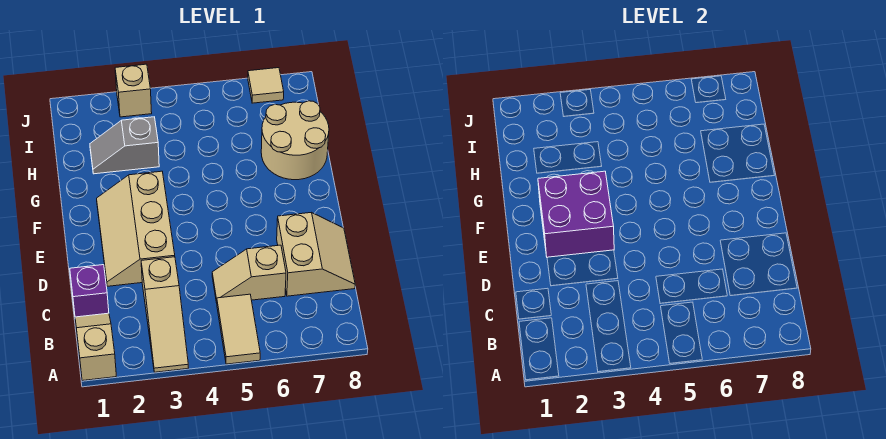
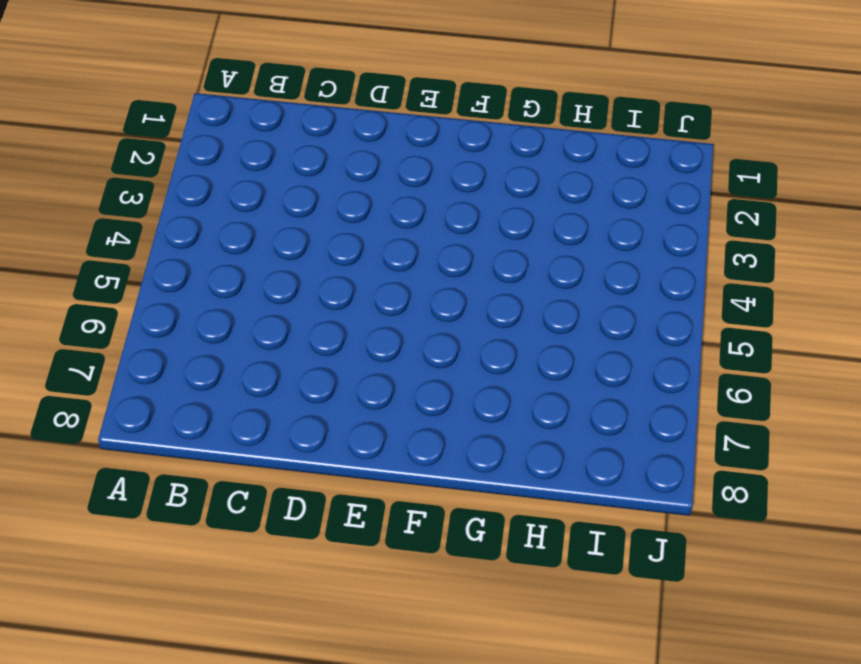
none -> tan 1x2 slope [75,313,116,381]
none -> tan 1x3 slope [141,257,188,372]
none -> tan 1x2 tile [217,294,260,364]

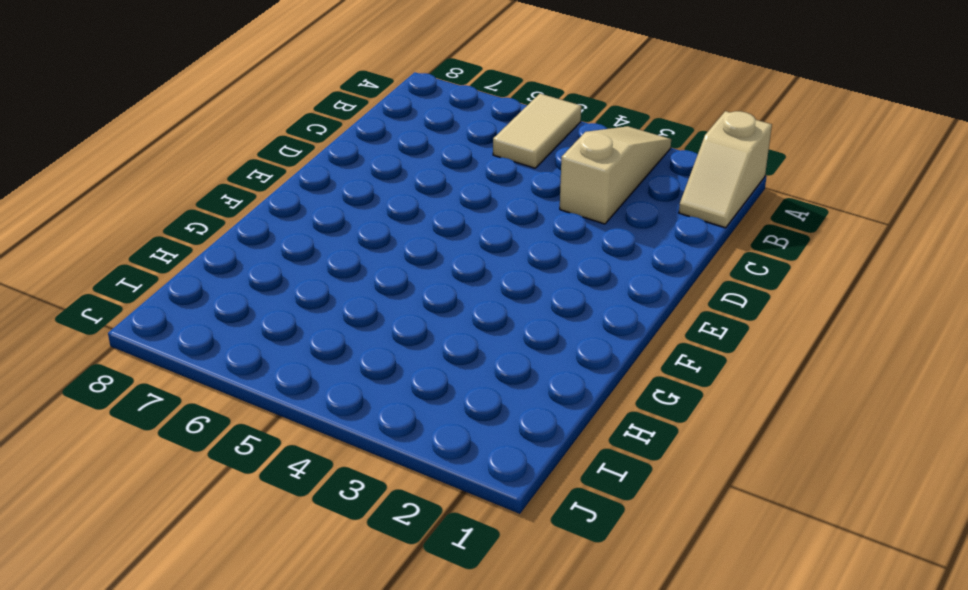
none -> purple 1x1 brick [70,265,109,317]
none -> tan 1x2 slope [212,245,286,303]
none -> tan 2x2 slope [277,212,355,296]

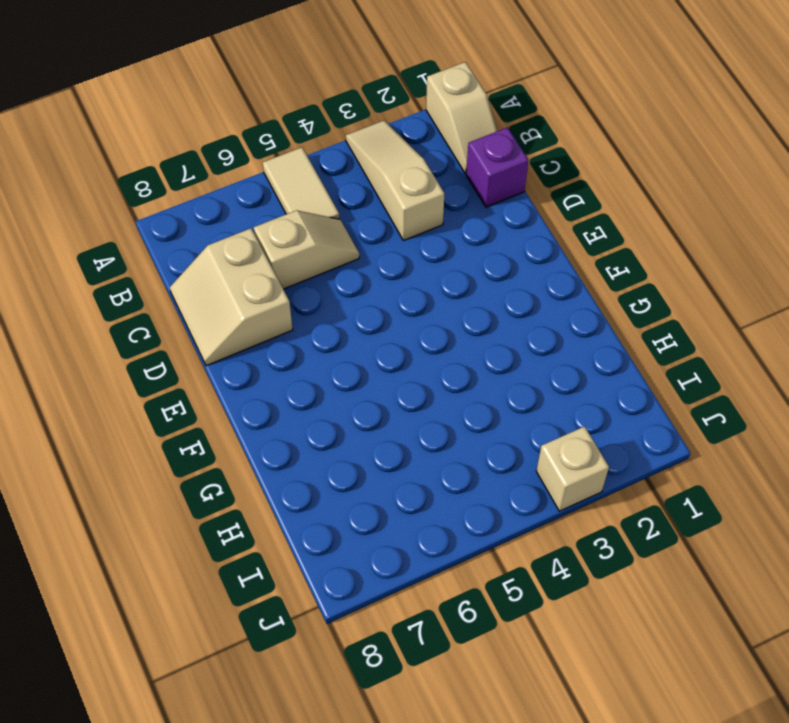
none -> tan 2x3 slope [97,171,175,286]
none -> tan 2x2 round brick [261,101,329,180]
none -> grey 1x2 slope [90,117,159,174]

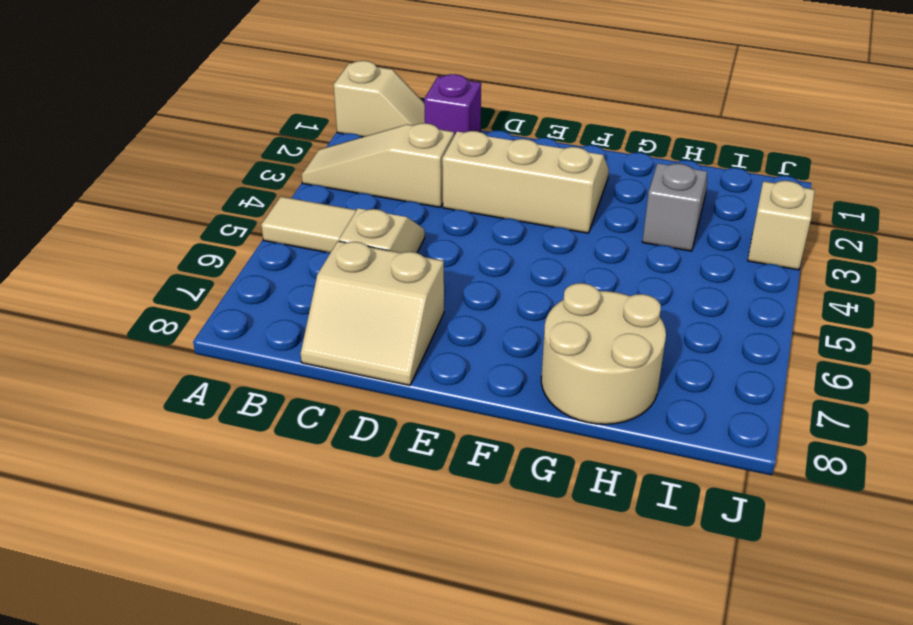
none -> tan 1x1 tile [248,68,284,103]
none -> purple 2x2 brick [538,171,614,257]

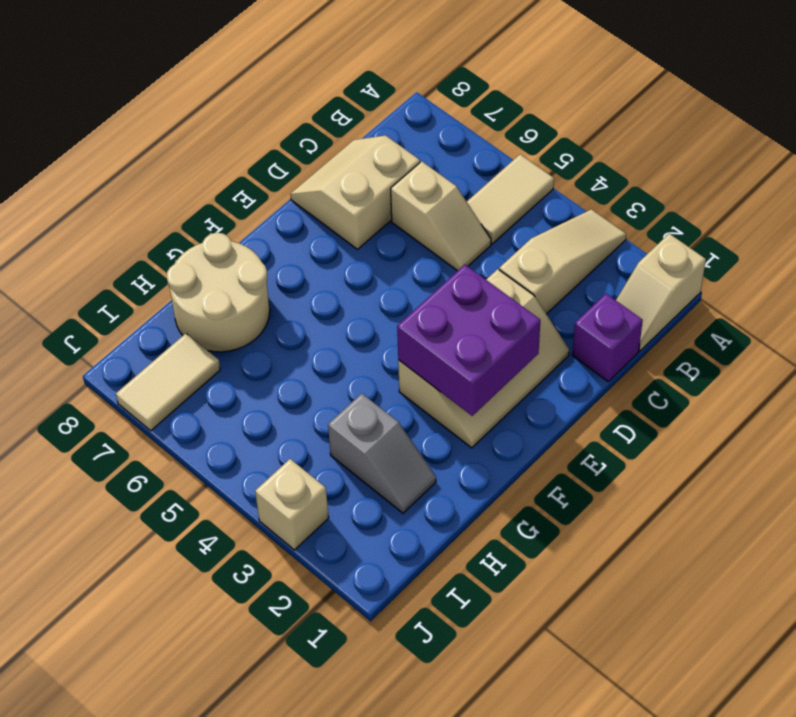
tan 1x2 tile [116,333,220,431] -> tan 1x1 tile [248,68,284,103]

